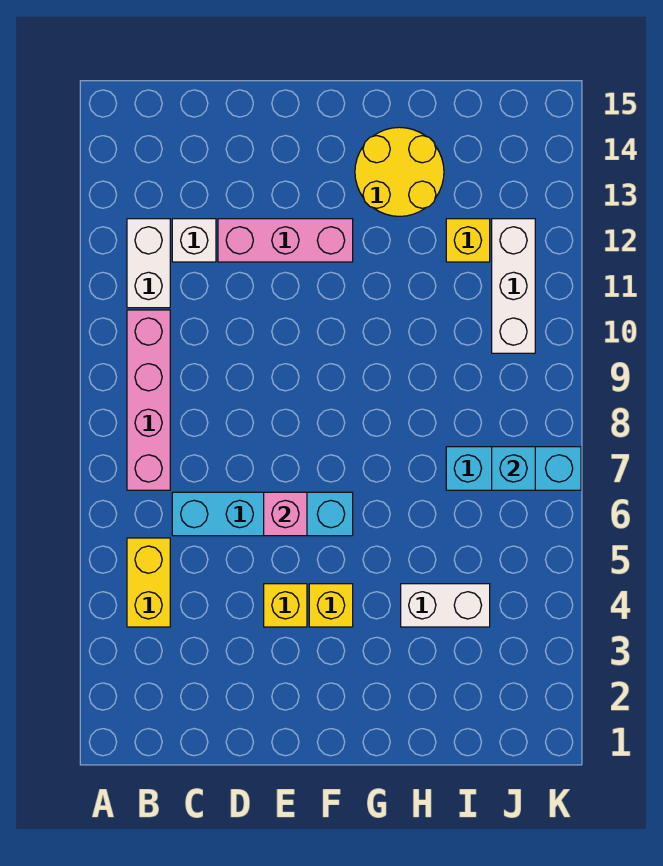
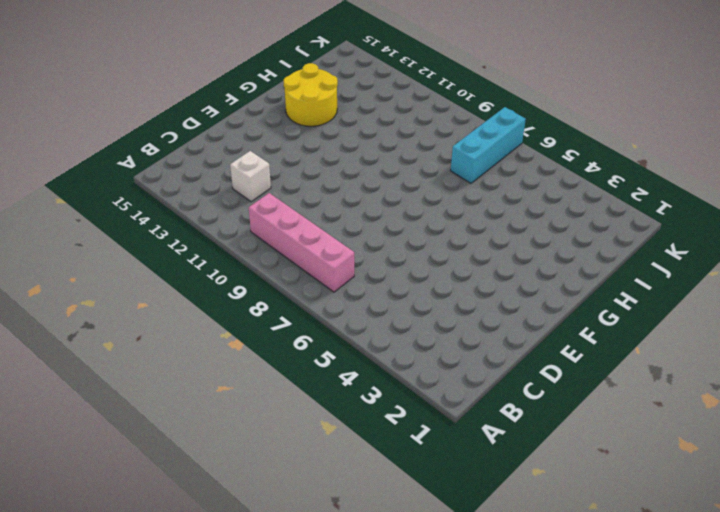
none -> yellow 1x2 brick [127,538,170,627]
none -> white 1x2 brick [127,219,170,308]
none -> cyan 1x4 brick [172,492,353,536]

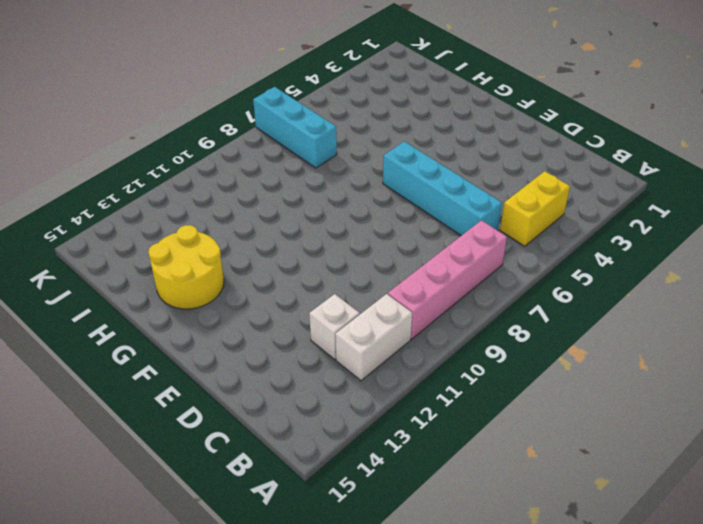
none -> pink 1x3 brick [218,219,353,262]
none -> yellow 1x1 brick [264,584,307,627]
none -> yellow 1x1 brick [309,584,353,627]

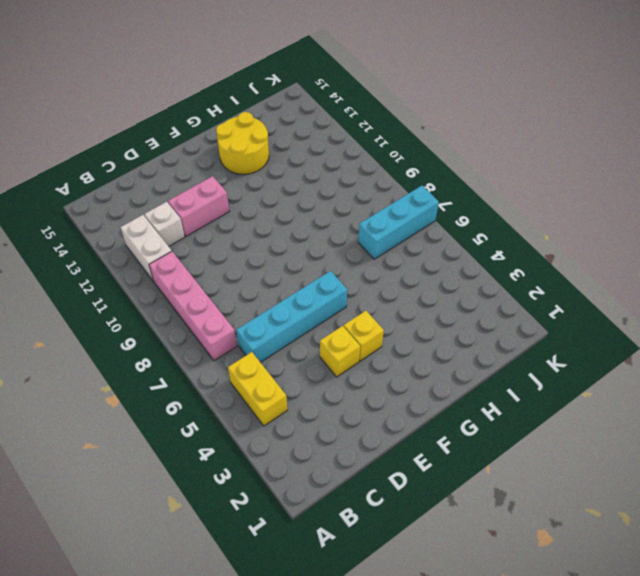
pink 1x2 brick [168,176,229,236] -> pink 1x3 brick [218,219,353,262]
none -> white 1x2 brick [401,584,490,627]
none -> yellow 1x1 brick [446,219,490,262]
none -> white 1x3 brick [492,219,535,353]

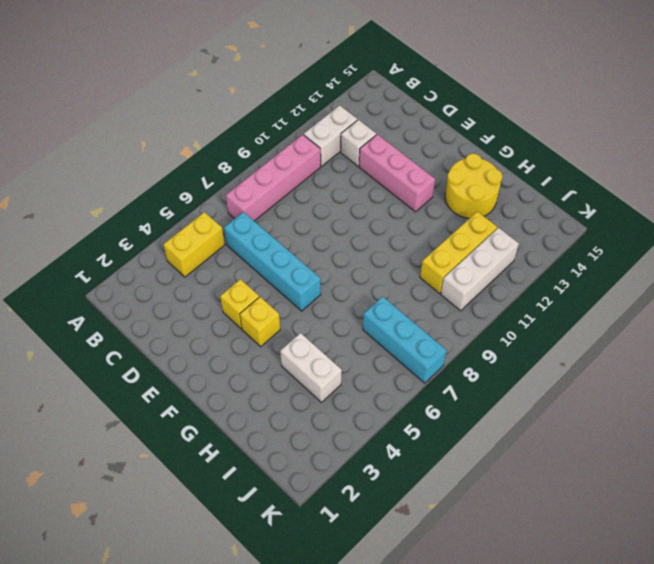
yellow 1x3 brick [420,212,497,293] -> yellow 1x1 brick [446,219,490,262]
none -> pink 1x1 brick [264,492,307,536]
none -> cyan 1x1 brick [492,447,535,490]

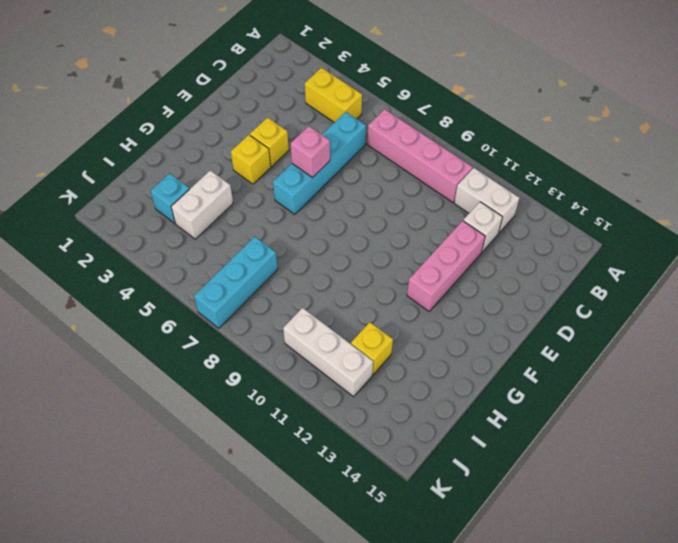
cyan 1x1 brick [151,173,190,223] -> cyan 1x1 brick moved to [492,447,535,490]
none -> yellow 2x2 round brick [355,127,444,216]

